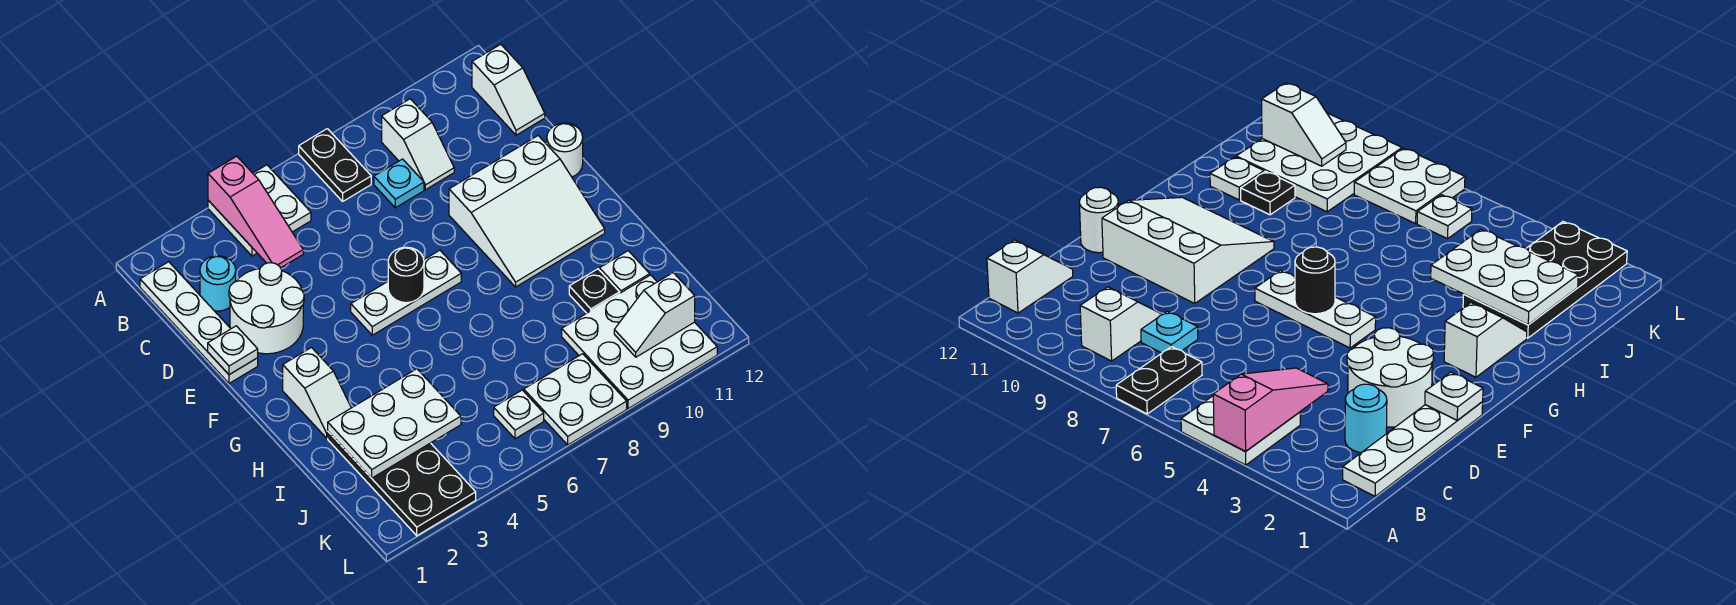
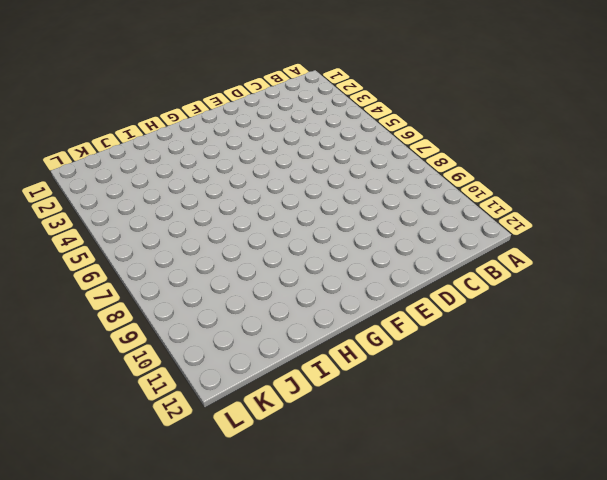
none -> white 2x2 plate [208,165,311,256]
none -> black 1x2 plate [299,129,371,201]
none -> white 1x4 plate [140,262,258,383]

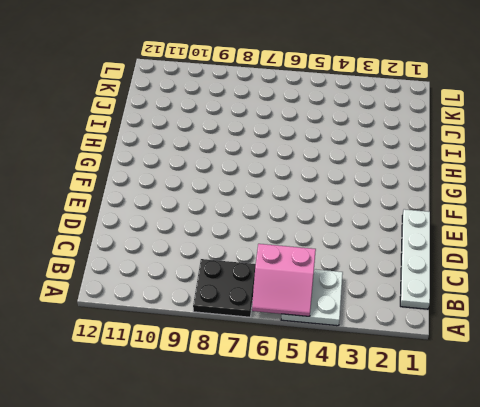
pink 2x2 slope [252,244,316,316] -> none
black 2x2 plate [193,259,256,317] -> black 1x2 plate [299,129,371,201]
none -> white 1x2 slope [382,99,454,190]
none -> white 1x2 slope [472,44,545,135]
none -> cyan 1x1 round brick [200,256,236,311]

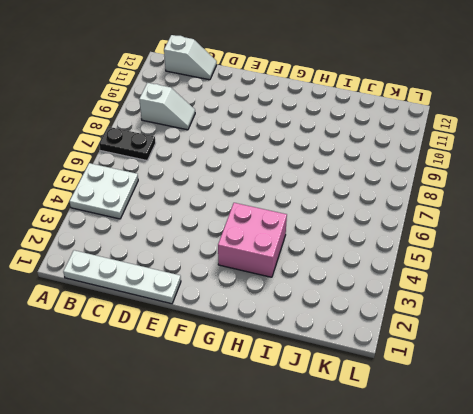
pink 2x2 brick [218,203,287,277] -> none
none -> cyan 1x1 round brick [200,256,236,311]
none -> cyan 1x1 plate [374,159,424,208]
none -> white 2x2 round brick [229,263,304,354]

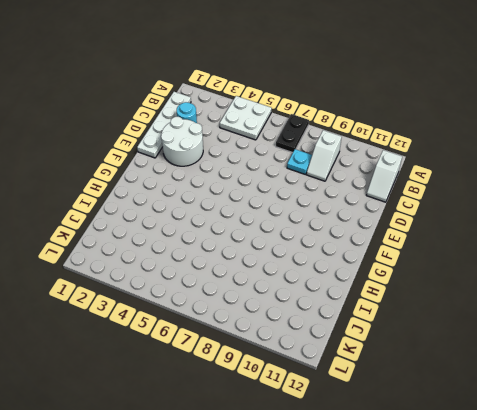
none -> white 3x3 slope [449,136,605,287]
none -> white 1x1 round brick [547,123,583,177]
none -> white 1x3 plate [351,250,461,335]

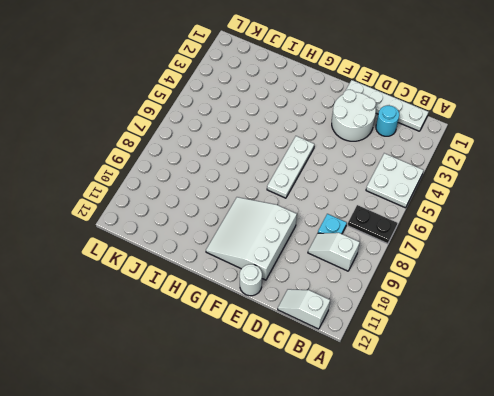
none -> white 1x2 slope [283,348,351,438]
none -> black 2x4 plate [328,432,476,536]
none -> black 1x1 plate [569,269,620,313]

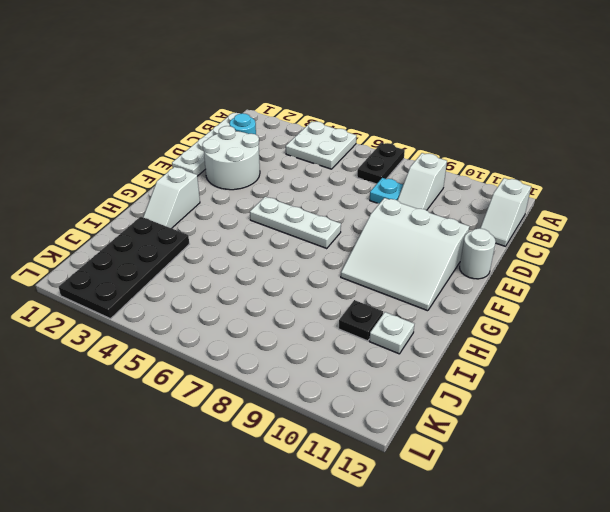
none -> white 3x3 plate [562,275,717,409]
none -> white 1x1 plate [494,390,544,439]
none -> white 2x2 plate [524,354,627,445]

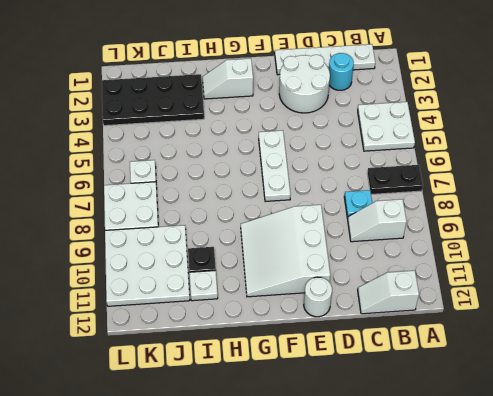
none -> pink 1x3 slope [208,156,303,268]
none -> white 1x1 plate [208,326,258,375]
none -> black 1x1 round brick [388,247,424,303]

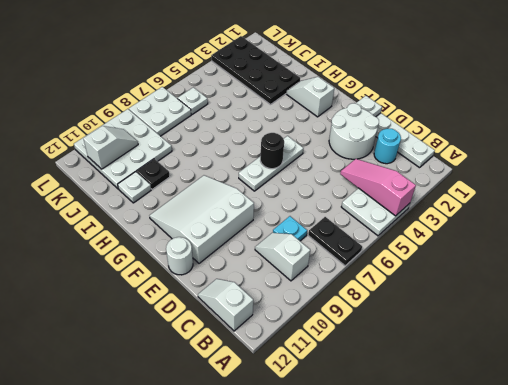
none -> white 2x3 plate [328,369,461,478]

